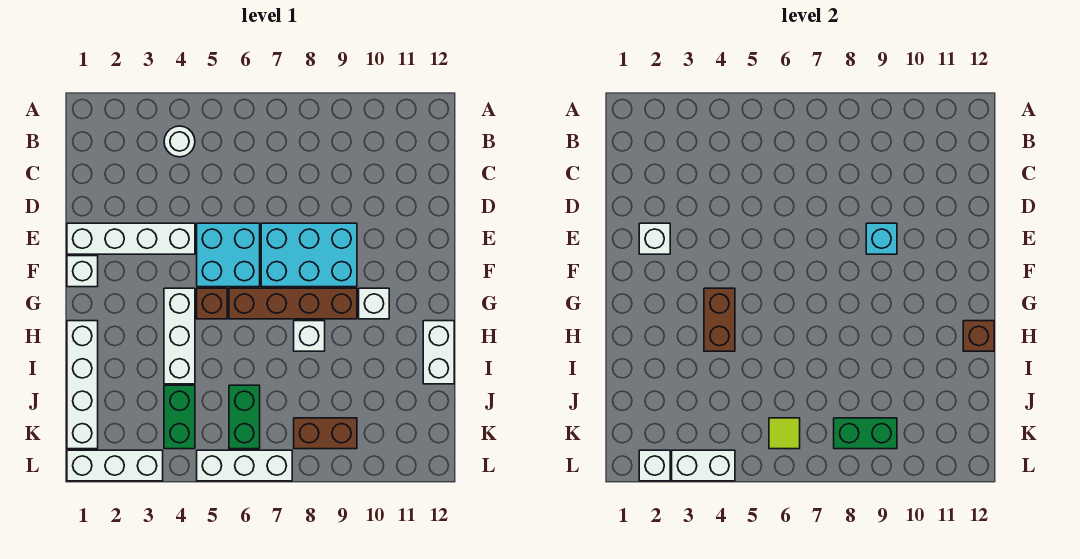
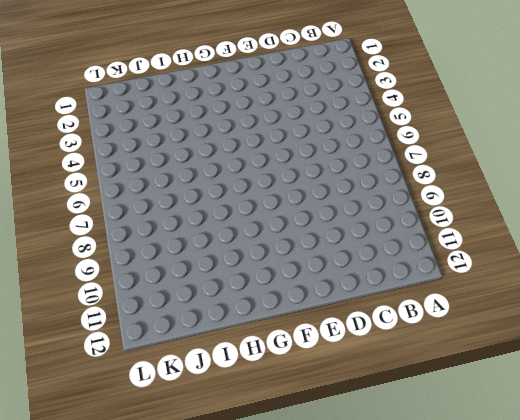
none -> white 1x1 round brick [164,126,195,157]
none -> white 1x4 brick [67,223,195,254]
none -> cyan 2x2 brick [197,223,260,287]

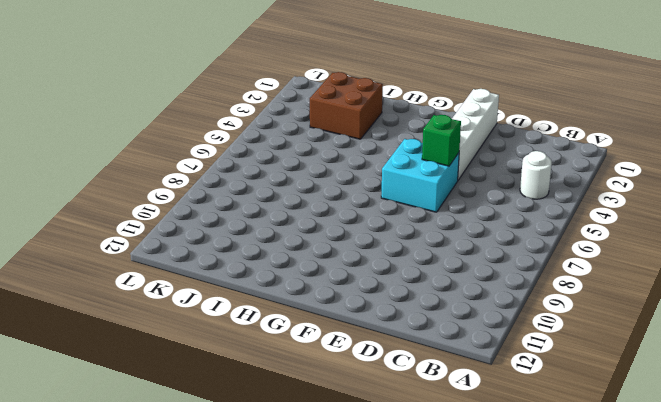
green 1x1 brick [422,115,461,166] -> none
brown 2x2 brick [310,72,383,139] -> none
none -> cyan 2x3 brick [261,223,357,287]
none -> white 1x1 brick [67,256,98,287]
none -> white 1x3 brick [164,288,195,384]

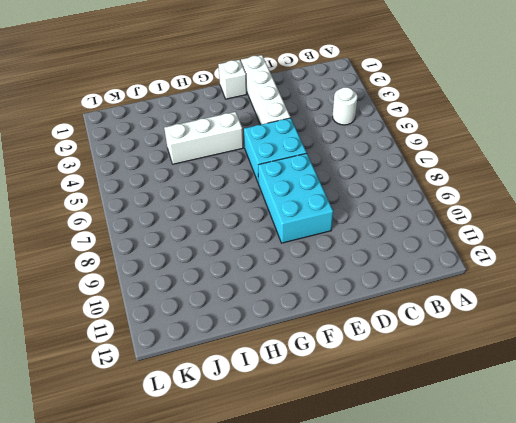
none -> brown 1x1 brick [197,288,227,319]
none -> brown 1x4 brick [229,288,357,319]
none -> white 1x1 brick [359,288,389,319]

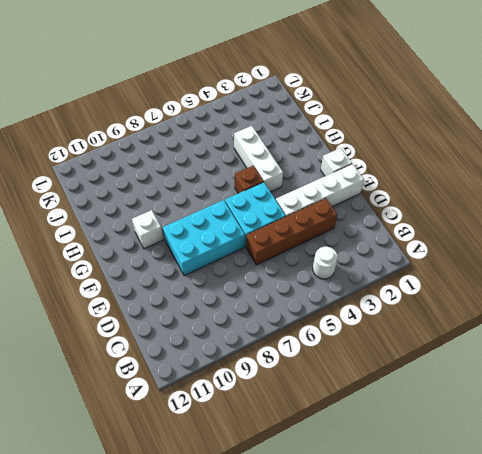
brown 1x4 brick [246,198,337,265] -> brown 1x4 brick moved to [229,288,357,319]
none -> white 1x4 brick [67,321,98,449]
none -> white 1x1 brick [294,321,325,351]
none -> white 1x2 brick [423,321,454,384]

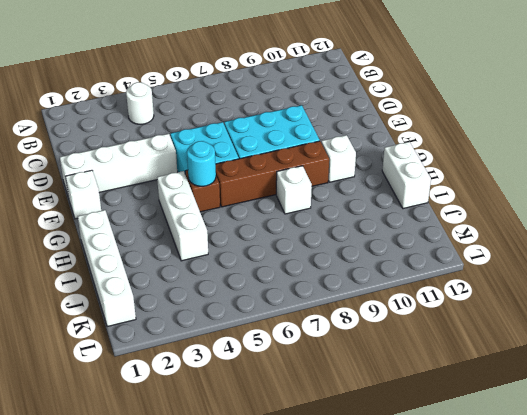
cyan 1x1 round brick [187,141,216,186] -> none
none -> green 1x2 brick [164,385,195,449]
none -> green 1x2 brick [229,385,260,449]
none -> brown 1x2 brick [294,418,357,449]

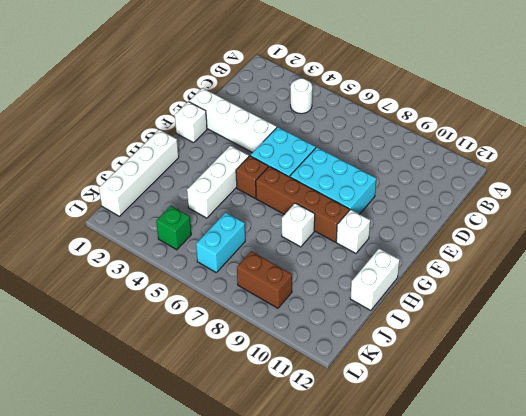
cyan 1x2 brick [196,212,245,272] -> green 1x2 brick [229,385,260,449]
green 1x1 brick [156,206,191,250] -> green 1x2 brick [164,385,195,449]
none -> white 1x3 brick [67,450,163,481]
none -> white 1x3 brick [197,450,292,481]
none -> white 1x1 brick [639,223,670,254]

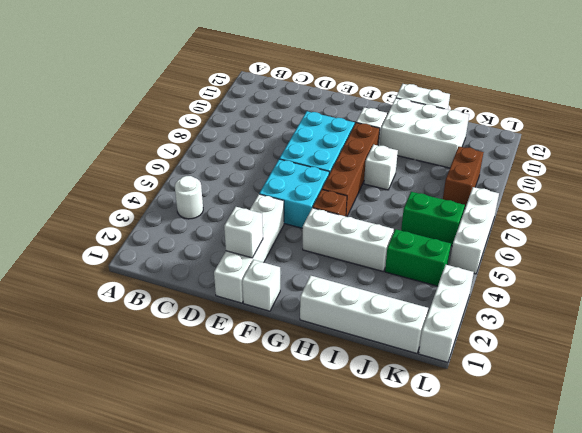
white 2x3 brick [380,98,469,168] -> none
none -> cyan 1x1 brick [866,223,897,254]
none -> brown 1x2 brick [704,288,735,351]
none -> brown 1x1 brick [963,321,994,351]

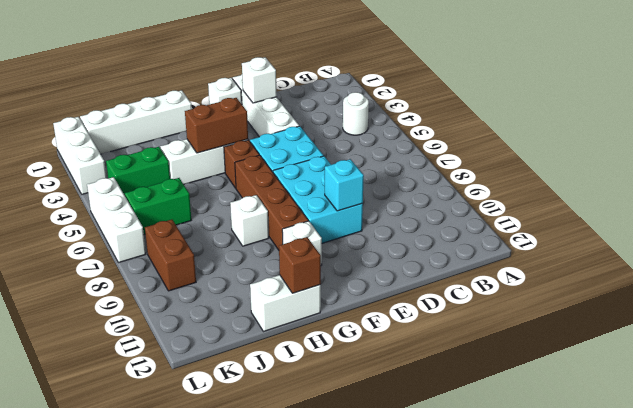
none -> lime 1x1 tile [769,418,800,449]
none -> green 1x2 brick [834,418,897,449]
none -> white 1x1 brick [639,450,670,481]

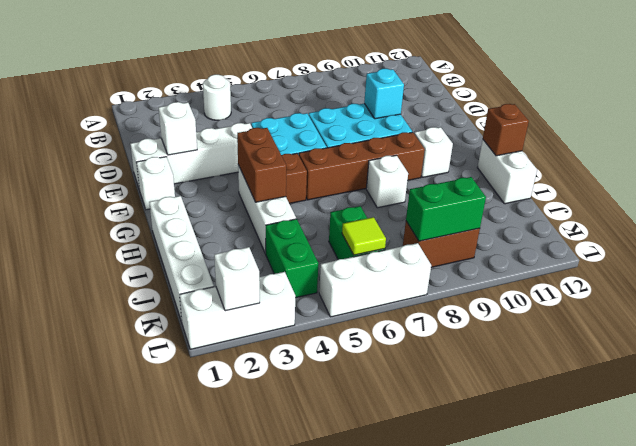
none -> white 1x2 brick [672,450,735,481]

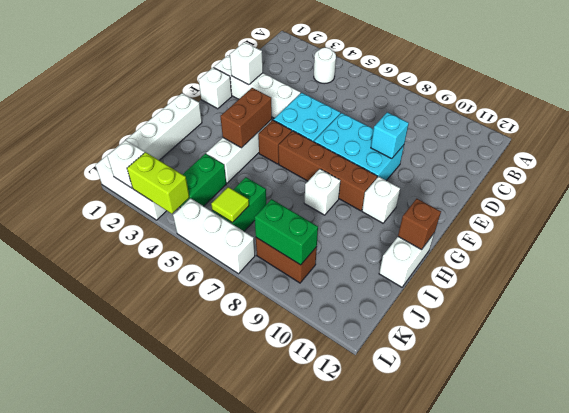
lime 1x2 brick [127,152,189,214] -> white 1x2 brick [672,450,735,481]

